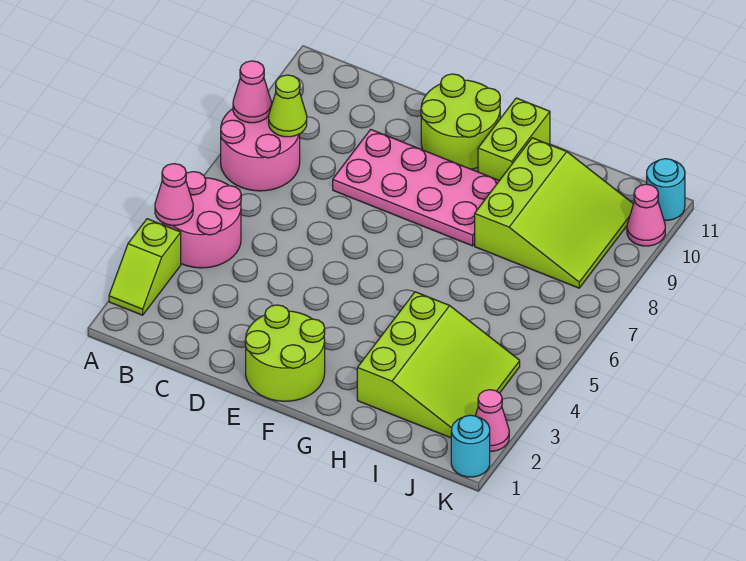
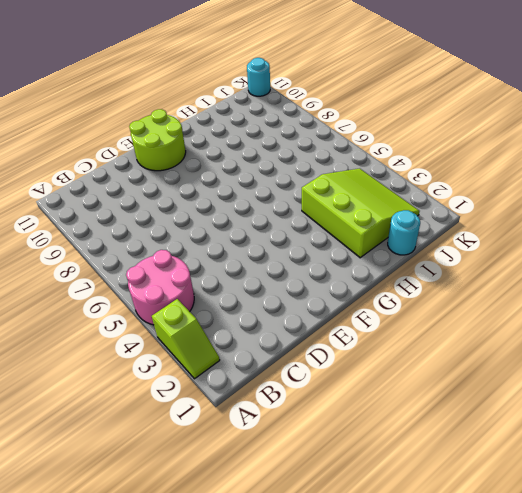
cyan 1x1 round brick [388,210,420,255] -> cyan 1x1 round brick moved to [451,415,490,477]
none -> pink 2x2 round brick [221,102,300,191]
none -> pink 2x4 plate [333,130,499,246]
none -> lime 2x2 round brick [245,305,325,401]

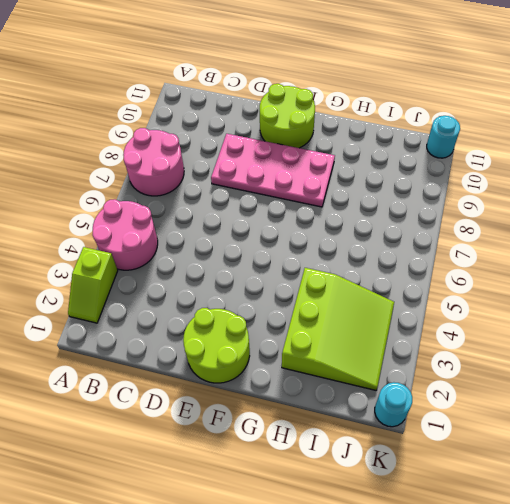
none -> lime 1x2 brick [478,98,550,181]
none -> lime 3x3 slope [475,138,633,288]
none -> pink 1x1 cone [475,390,509,451]

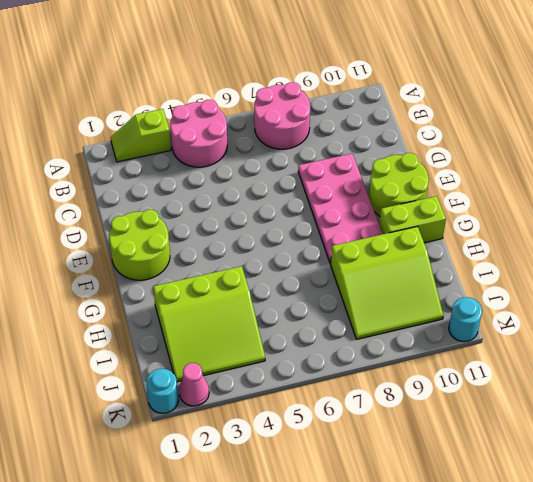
none -> pink 1x1 cone [627,184,665,246]
none -> pink 1x1 cone [155,164,193,225]
none -> pink 1x1 cone [233,61,271,123]

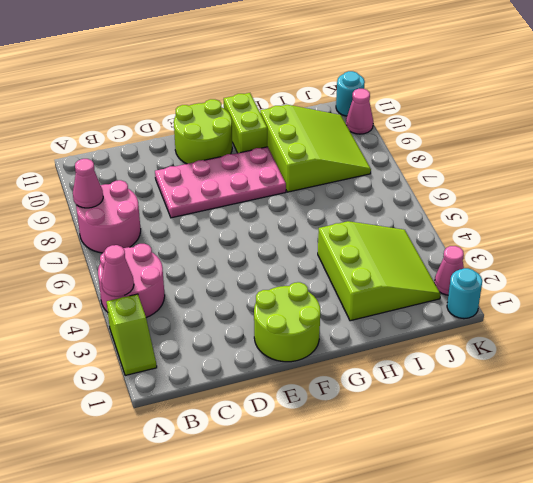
none -> lime 1x1 cone [269,75,307,137]

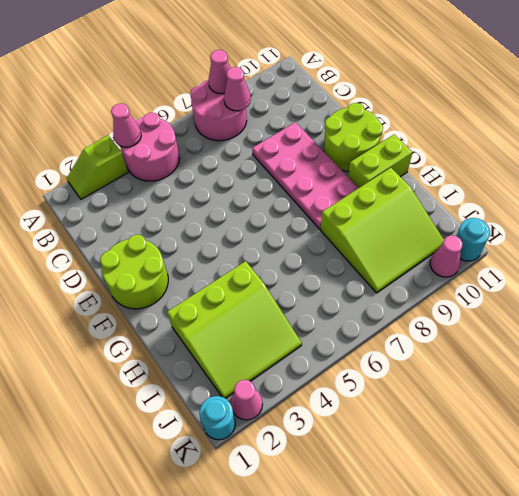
pink 1x1 cone [224,67,251,111] -> lime 1x1 cone [269,75,307,137]

